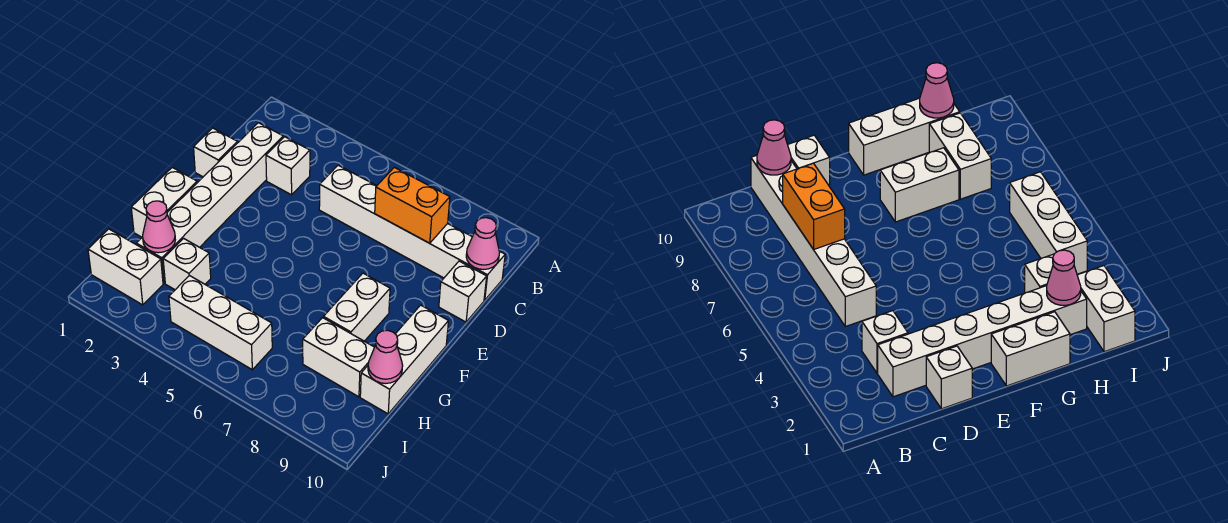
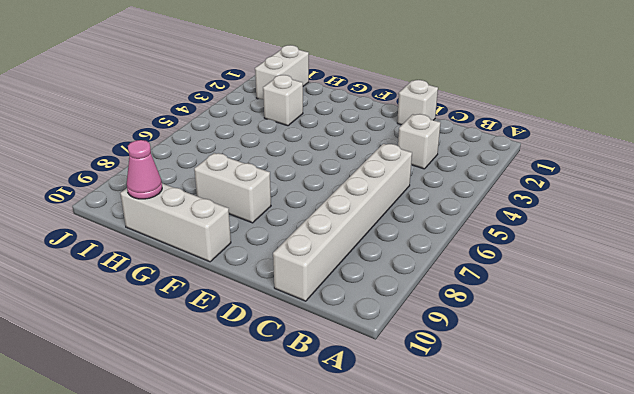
none -> white 1x6 brick [136,123,283,283]
none -> white 1x1 brick [439,261,487,322]
none -> white 1x2 brick [131,167,197,237]

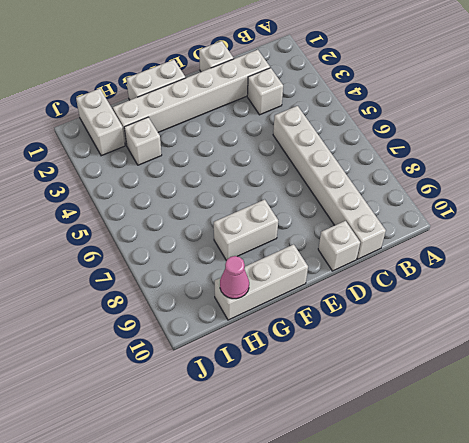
none -> white 1x2 brick [303,318,374,397]
none -> white 1x3 brick [169,275,272,370]
none -> orange 1x2 brick [375,167,450,243]

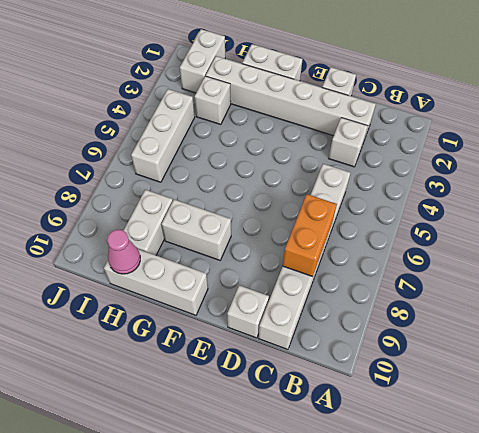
none -> pink 1x1 cone [466,218,500,269]
none -> pink 1x1 cone [143,201,175,253]

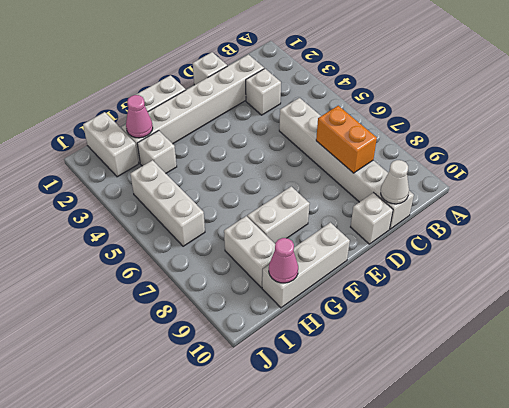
white 1x1 cone [381,160,409,204] -> pink 1x1 cone [466,218,500,269]

